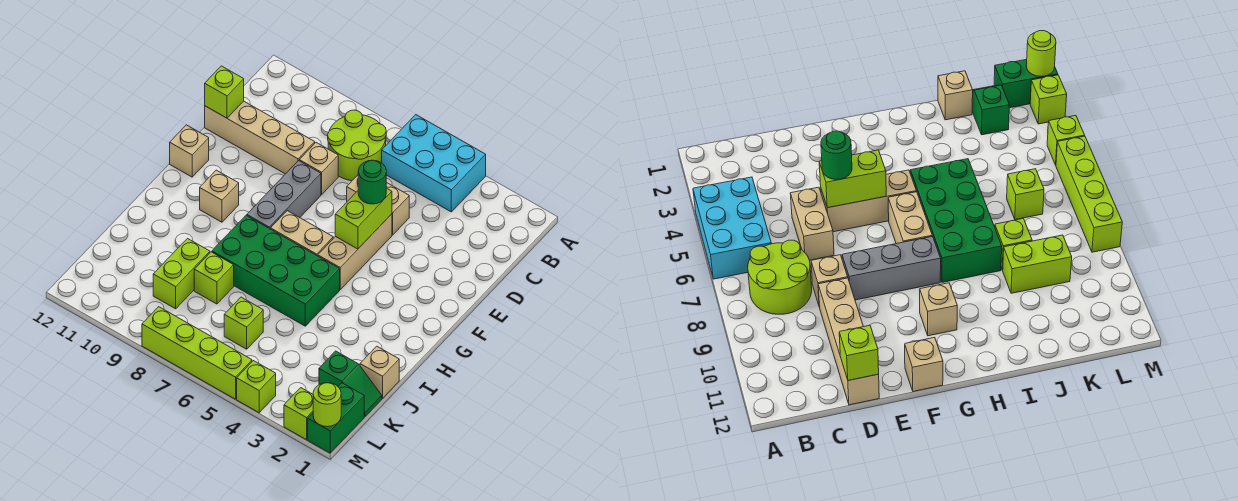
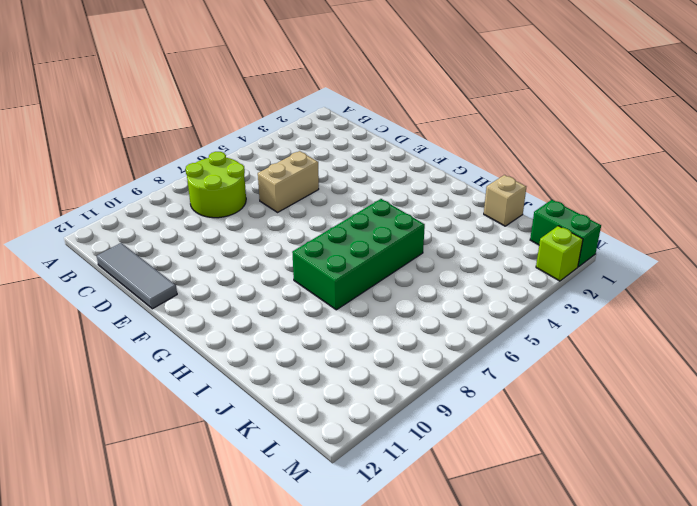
grey 1x3 tile [97,243,177,309] -> tan 1x4 brick [205,101,315,174]
none -> cyan 2x3 brick [382,115,486,212]
none -> tan 1x1 brick [299,143,338,194]
none -> tan 1x3 brick [318,214,392,289]

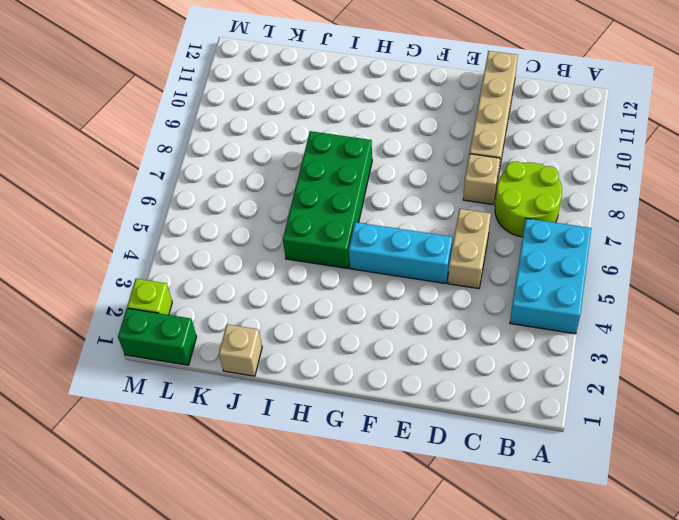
cyan 1x3 brick [349,222,452,284] -> tan 1x3 brick [318,214,392,289]
none -> grey 1x3 brick [247,161,321,229]
none -> tan 1x1 brick [170,125,209,177]
none -> tan 1x2 brick [271,211,333,256]

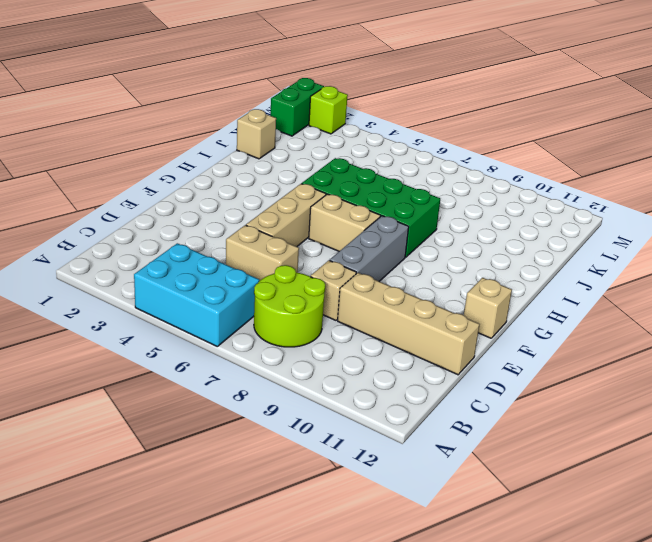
none -> tan 1x1 brick [200,170,239,222]
none -> lime 1x1 brick [194,252,234,304]
none -> lime 1x2 brick [153,239,210,309]

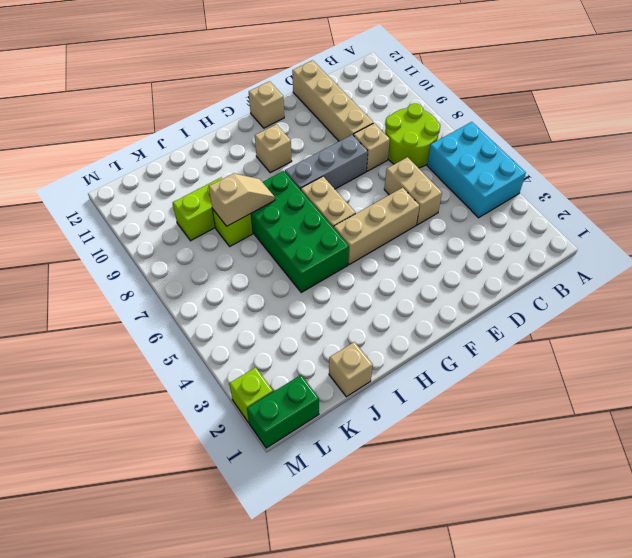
tan 1x2 slope [209,173,275,226] -> none
none -> green 1x2 slope [319,351,382,416]
none -> lime 1x1 brick [224,297,263,349]
none -> lime 1x1 brick [237,361,276,413]

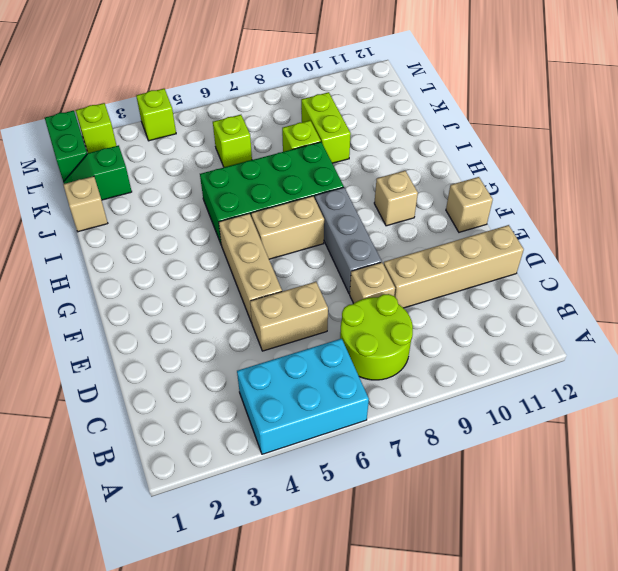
none -> lime 1x4 brick [142,307,252,399]
none -> lime 1x1 brick [205,66,244,118]
none -> lime 1x2 brick [335,188,392,249]

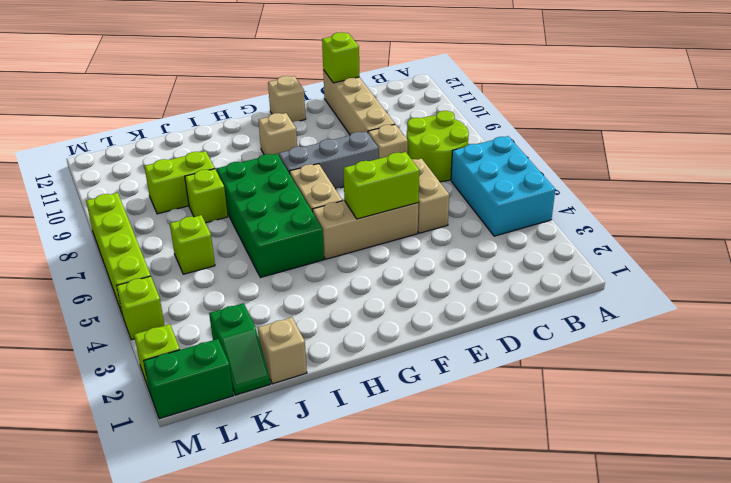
none -> lime 1x1 round brick [313,383,341,427]
none -> green 1x1 round brick [358,160,386,204]

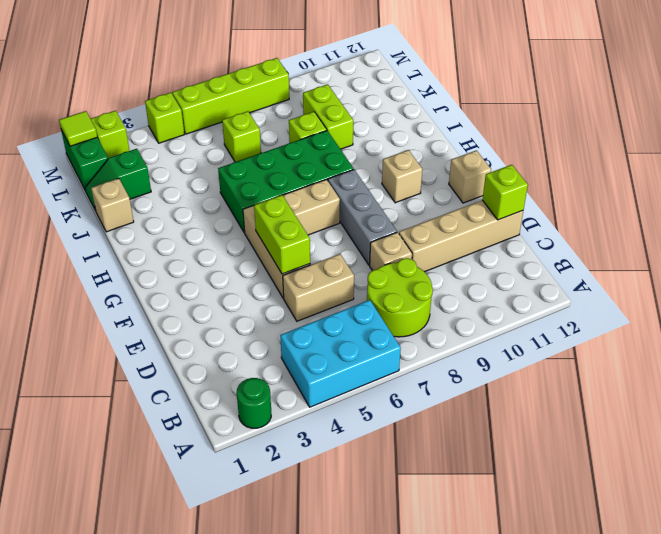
green 1x1 round brick [237,378,271,428] -> green 1x1 round brick moved to [358,160,386,204]
lime 1x1 tile [59,111,97,146] -> lime 1x1 round brick [313,383,341,427]

